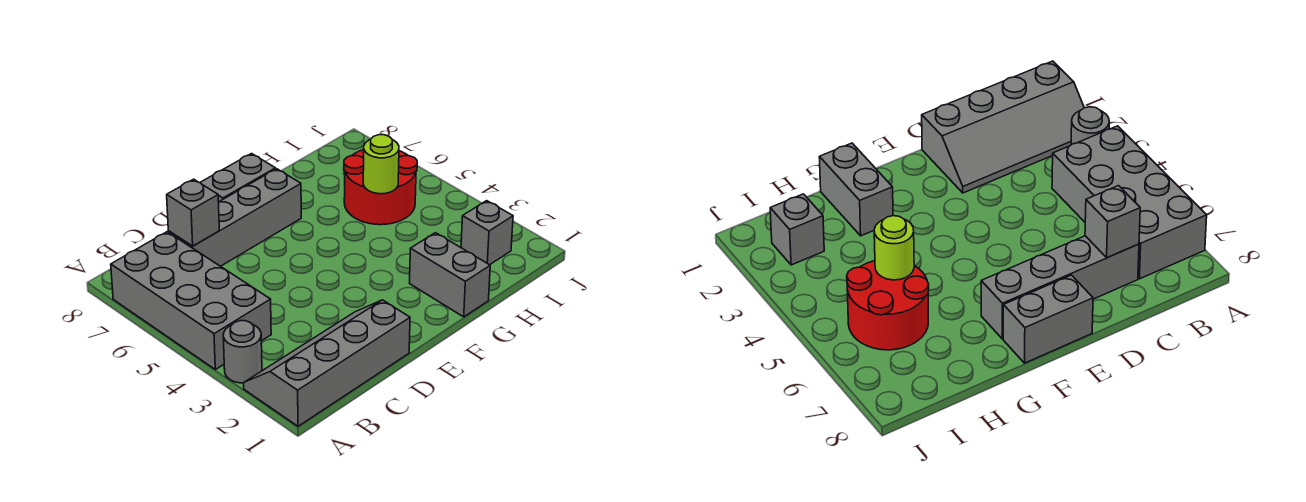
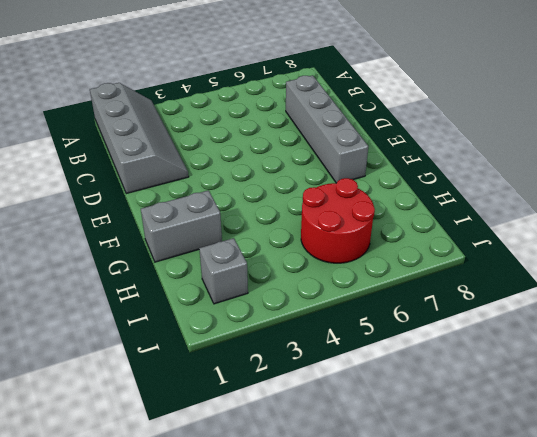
none -> grey 1x1 round brick [223,321,262,383]
none -> grey 2x4 brick [111,232,271,370]

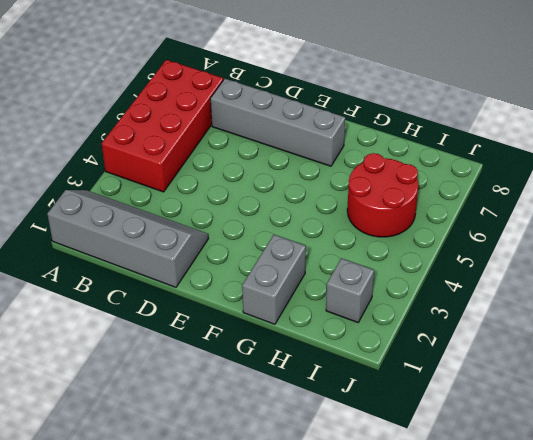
red 2x4 brick [102,60,223,192] -> grey 2x4 brick [111,232,271,370]
none -> grey 1x1 round brick [223,321,262,383]
none -> grey 1x2 brick [200,154,276,202]

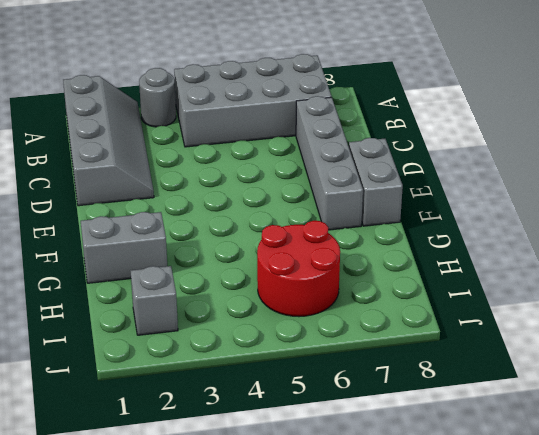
none -> grey 1x1 brick [167,179,219,246]
none -> lime 1x1 round brick [363,135,399,194]

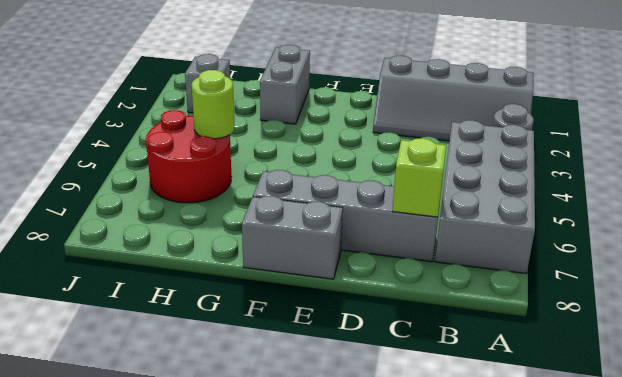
lime 1x1 brick [392,138,446,217] -> grey 1x1 brick [167,179,219,246]

